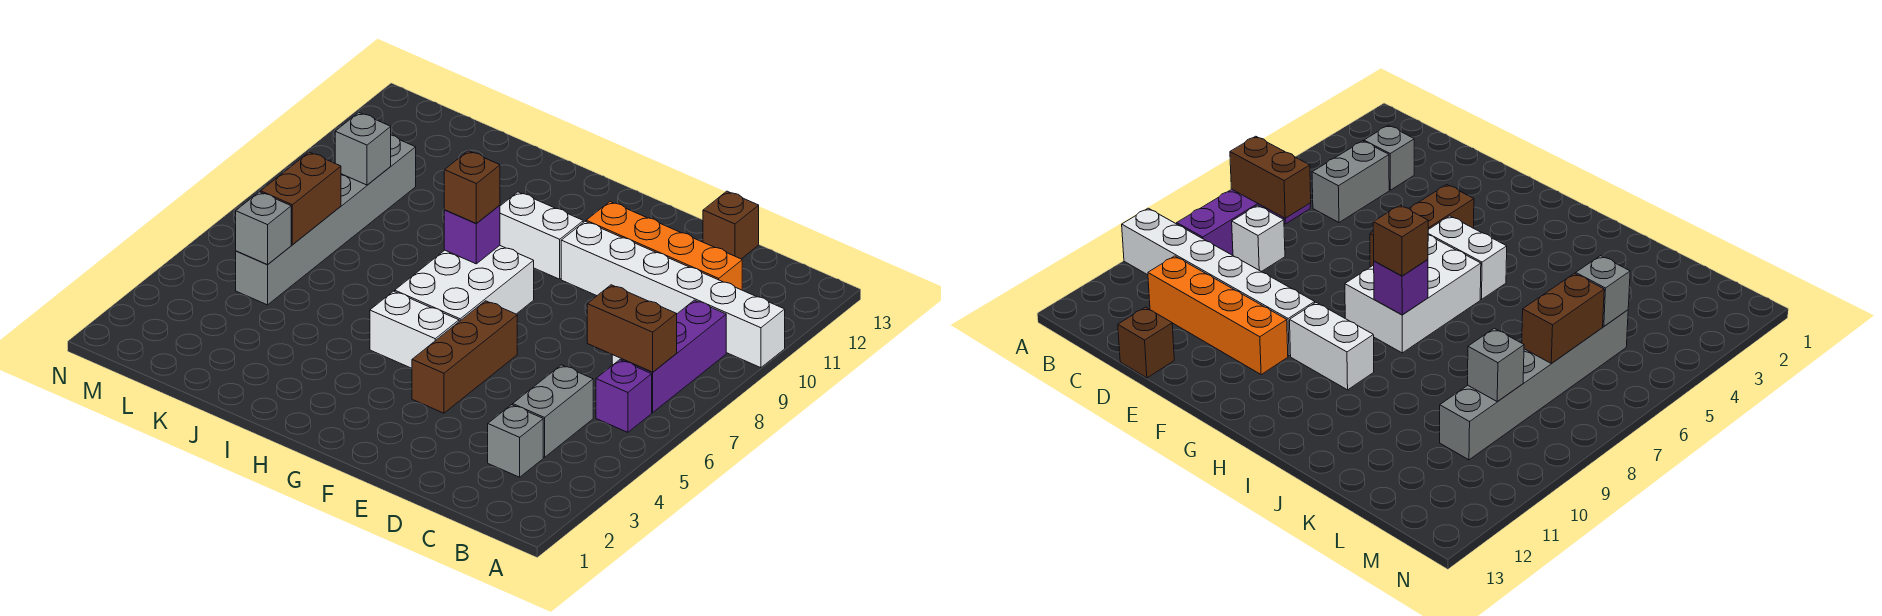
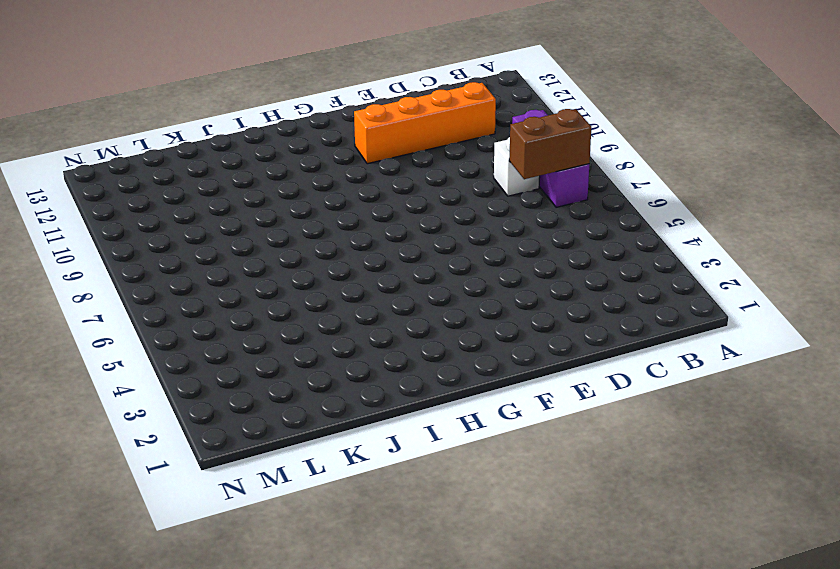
none -> white 1x6 brick [561,221,785,368]
none -> purple 1x1 brick [596,360,652,432]
none -> grey 1x1 brick [488,405,543,477]

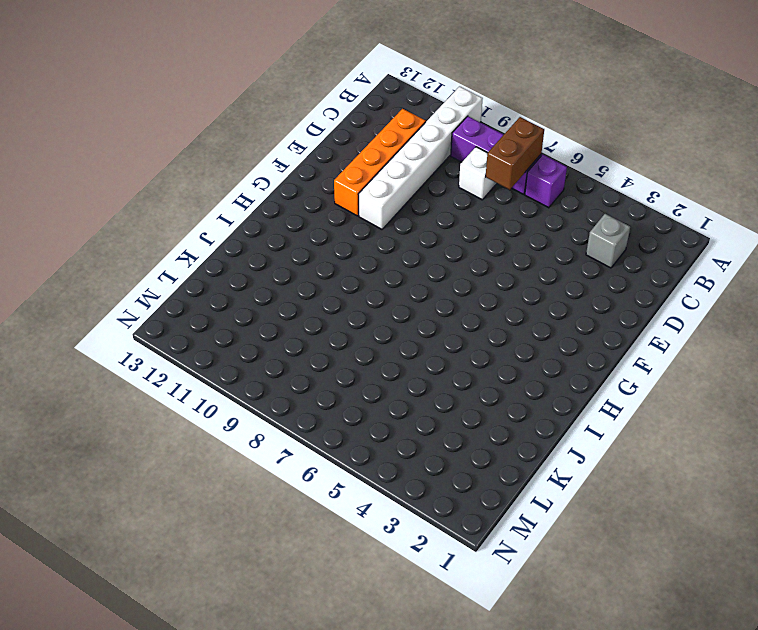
none -> grey 1x2 brick [513,365,593,457]
none -> brown 1x1 brick [703,191,759,259]
none -> brown 1x3 brick [412,301,517,413]

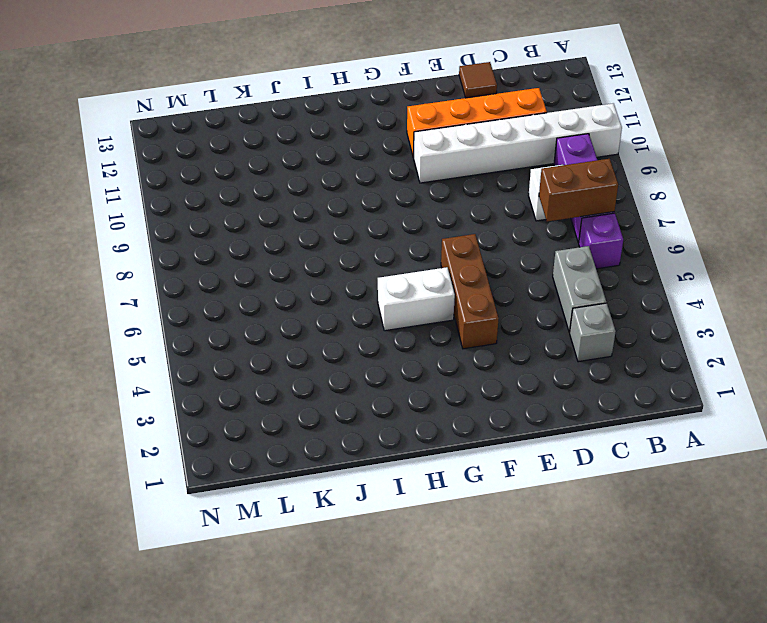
brown 1x1 tile [459,62,497,98] -> brown 1x1 brick [703,191,759,259]
none -> white 2x3 brick [395,246,534,321]
none -> white 1x2 brick [500,192,583,279]
none -> grey 1x6 brick [236,135,416,305]

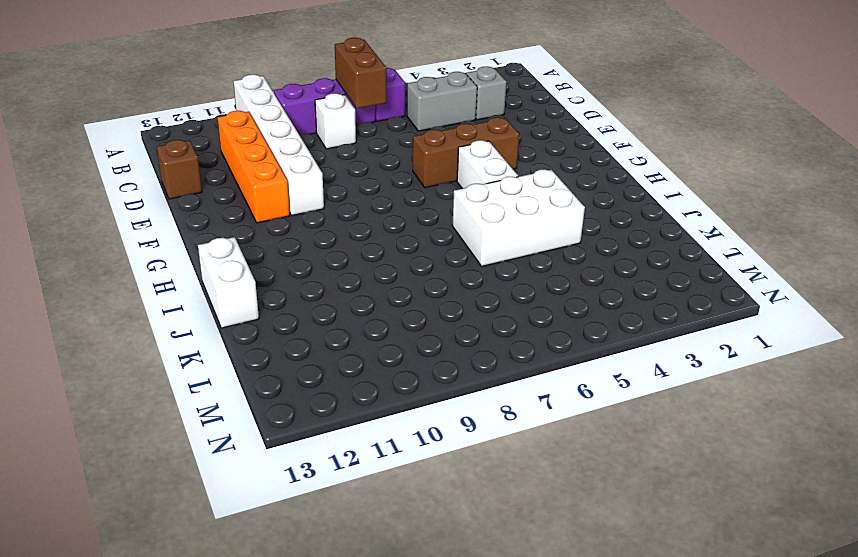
white 2x3 brick [452,170,585,266] -> white 2x3 brick moved to [395,246,534,321]
white 1x2 brick [198,237,259,328] -> white 1x2 brick moved to [500,192,583,279]
none -> grey 1x6 brick [236,135,416,305]
none -> purple 1x1 brick [444,205,500,264]
none -> grey 1x1 brick [236,192,291,265]

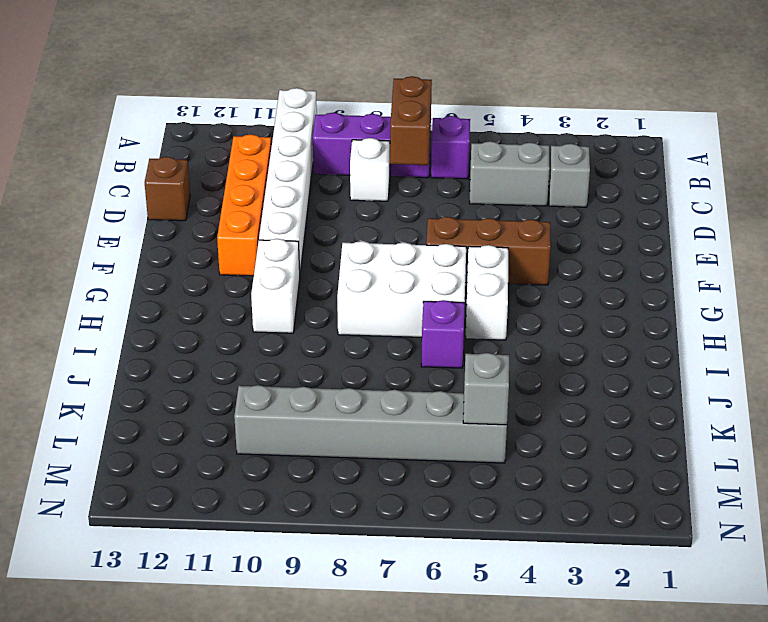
purple 1x1 brick [421,300,465,368] -> purple 1x1 brick moved to [444,205,500,264]
none -> brown 1x2 brick [261,152,341,245]
none -> grey 1x1 brick [335,113,391,185]
none -> brown 1x1 brick [444,151,500,224]

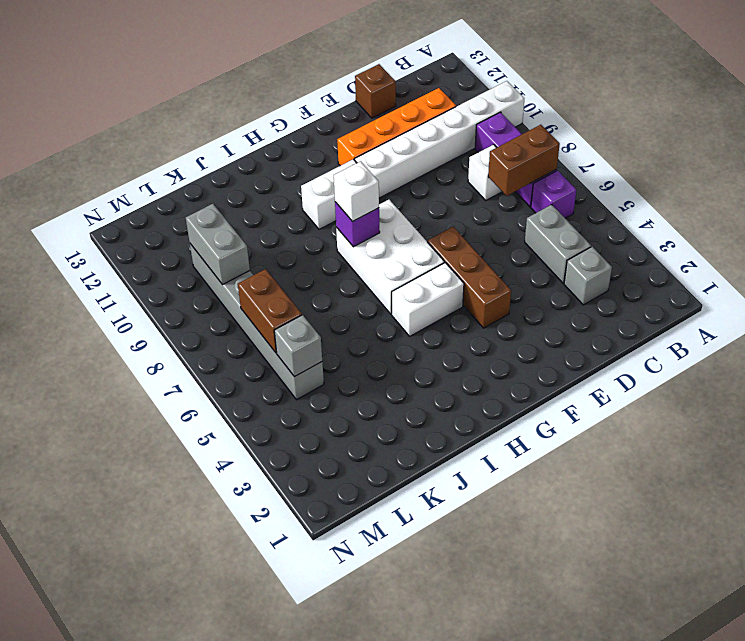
white 1x1 brick [334,161,379,222] -> brown 1x1 brick [444,151,500,224]
grey 1x2 brick [186,204,250,285] -> grey 1x1 brick [335,113,391,185]

